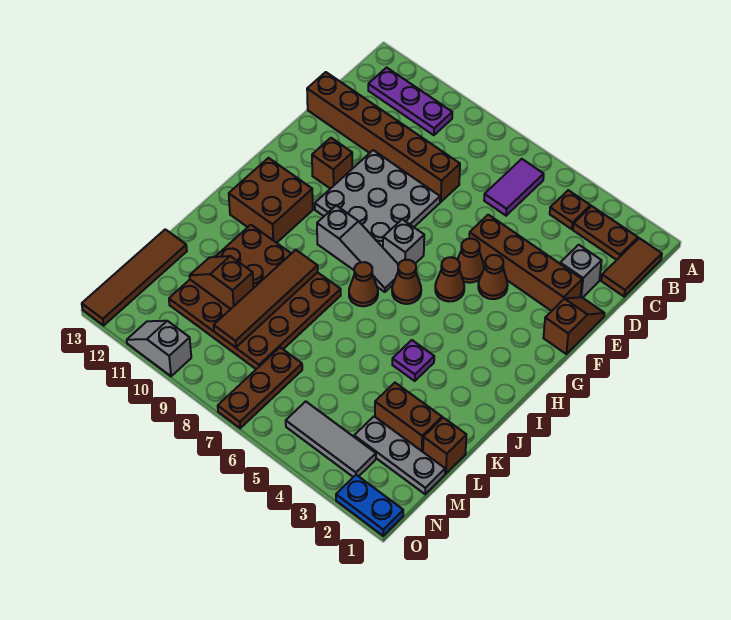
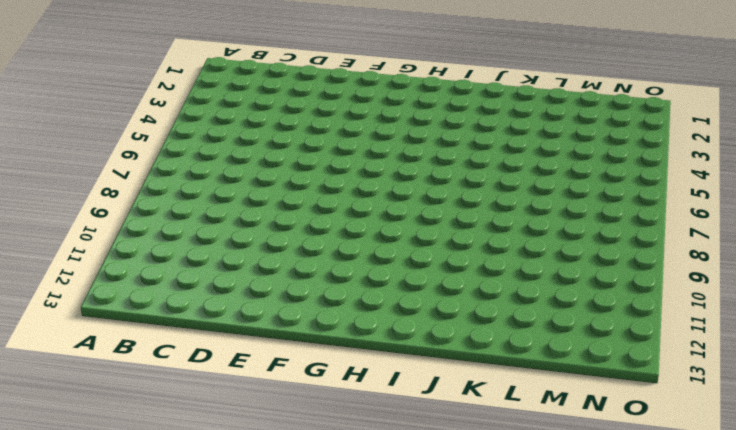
none -> brown 1x2 tile [601,238,662,297]
none -> brown 1x2 plate [573,206,638,260]
none -> brown 1x1 plate [550,190,590,229]
none -> purple 1x2 tile [484,159,544,216]

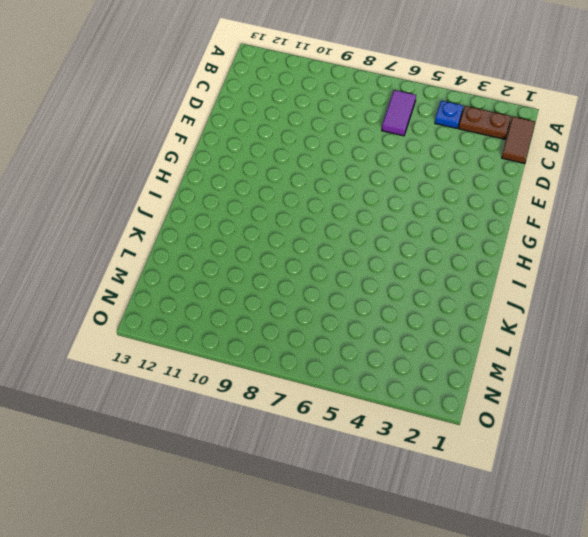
blue 1x1 plate [435,101,463,128] -> brown 1x1 plate [550,190,590,229]
none -> purple 1x3 plate [368,68,452,135]
none -> grey 1x1 brick [560,245,602,298]
none -> brown 1x6 brick [307,72,460,202]
none -> brown 1x2 slope [544,297,605,354]

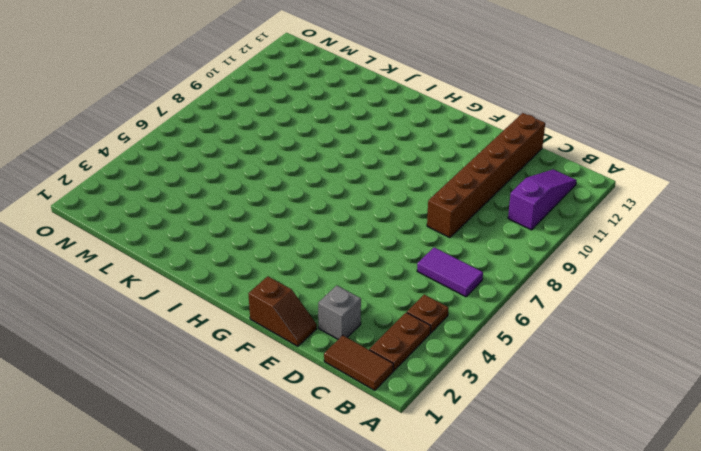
purple 1x3 slope [508,169,577,230] -> purple 1x3 plate [368,68,452,135]
none -> brown 1x4 brick [469,215,582,311]
none -> grey 3x3 plate [315,150,440,247]
none -> brown 1x1 cone [478,255,508,299]
none -> brown 1x1 cone [457,239,484,283]

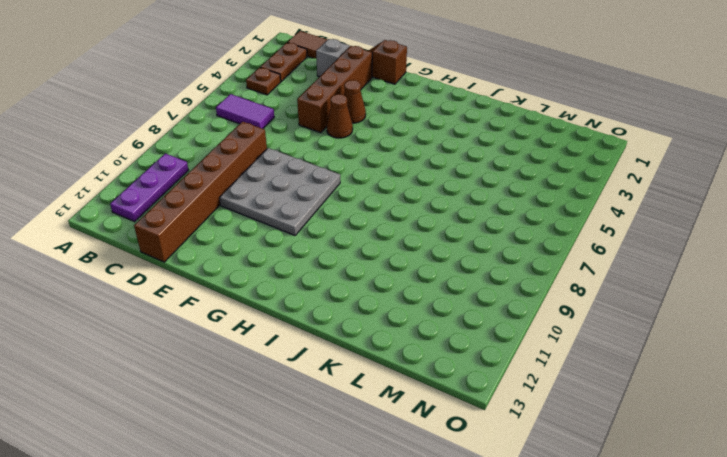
none -> brown 1x1 brick [312,138,352,189]
none -> brown 1x1 cone [435,257,464,302]
none -> grey 1x1 brick [383,219,424,264]
none -> brown 1x1 cone [392,260,421,304]

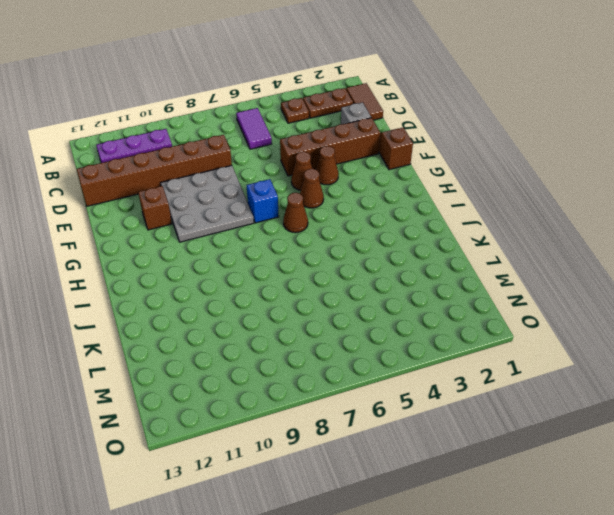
blue 1x1 brick [247,179,279,223] -> grey 1x1 brick [383,219,424,264]
none -> grey 1x3 slope [317,206,398,292]
none -> brown 2x2 brick [229,158,313,243]
none -> brown 1x1 cone [349,262,378,306]
none -> purple 1x1 plate [392,340,434,381]

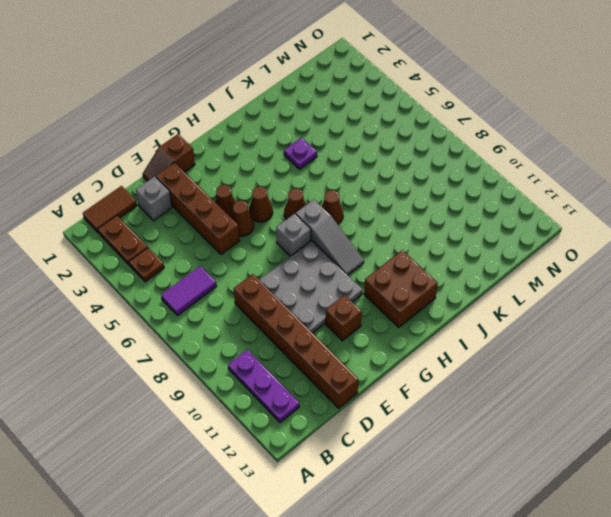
grey 1x3 slope [296,200,364,275] -> grey 1x3 slope turned to [317,206,398,292]
none -> brown 4x4 plate [169,225,341,369]
none -> brown 1x1 brick [423,418,466,474]
none -> brown 1x2 brick [375,383,442,452]
none -> brown 1x4 tile [82,229,187,326]

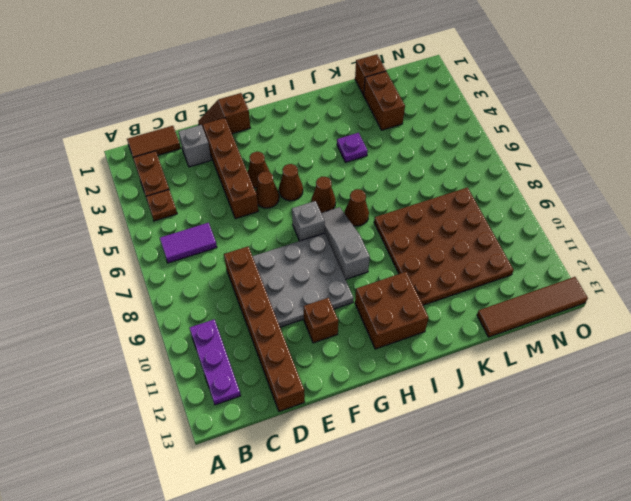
none -> grey 1x3 plate [354,417,445,494]
none -> brown 1x3 plate [218,348,302,428]
none -> grey 1x3 tile [286,401,376,477]
none -> blue 1x2 plate [336,475,403,536]

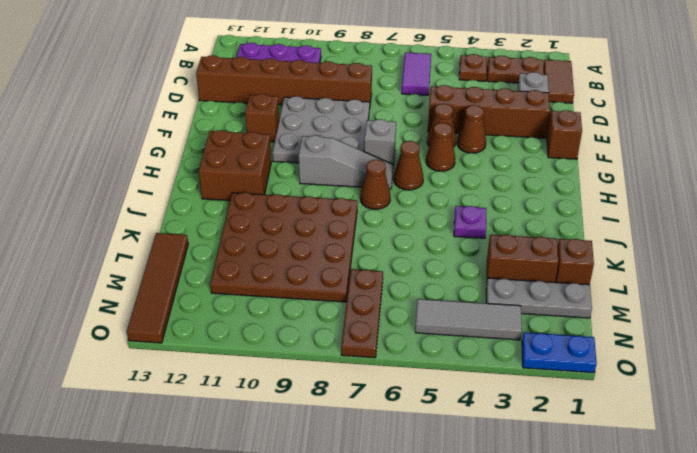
none -> grey 1x2 slope [127,321,191,376]
none -> brown 1x4 tile [214,250,318,348]
none -> brown 1x2 slope [190,256,253,309]

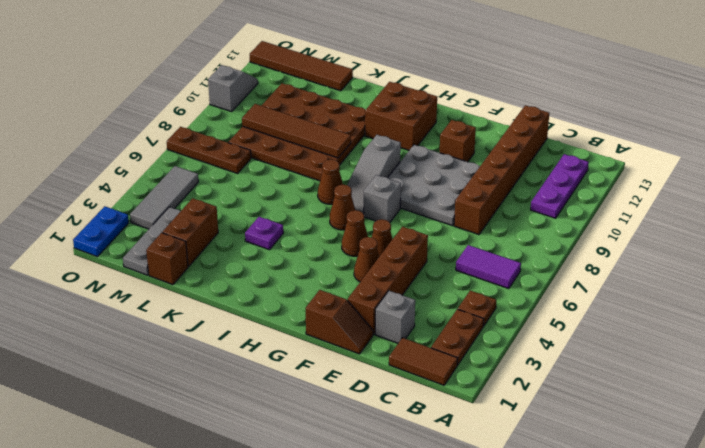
none -> brown 1x2 slope [190,256,253,309]

